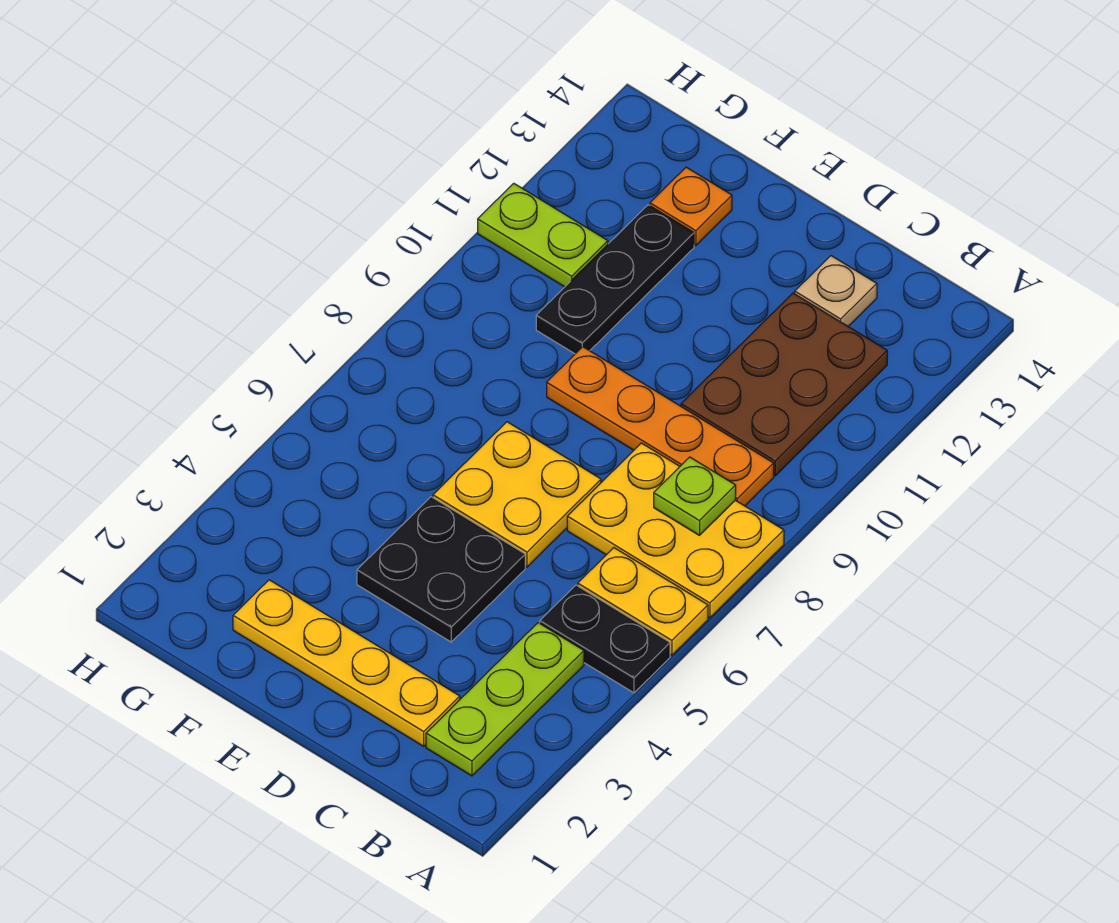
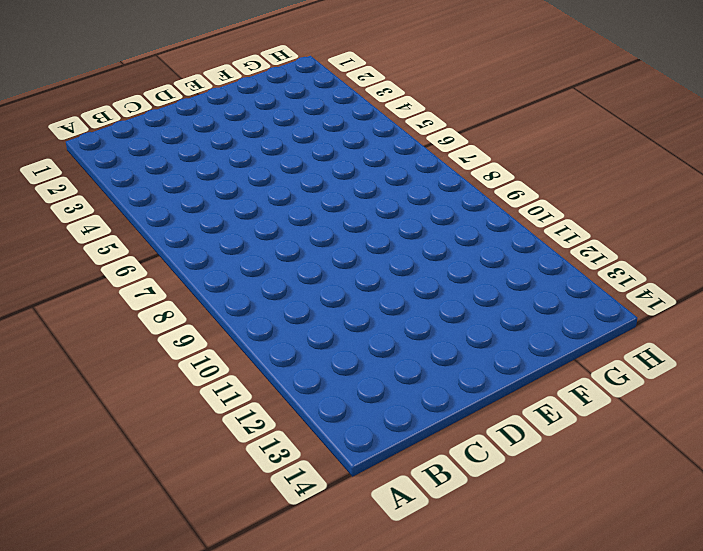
none -> black 1x2 plate [540,585,670,693]
none -> yellow 1x2 plate [578,548,708,655]
none -> yellow 2x3 plate [567,443,784,618]

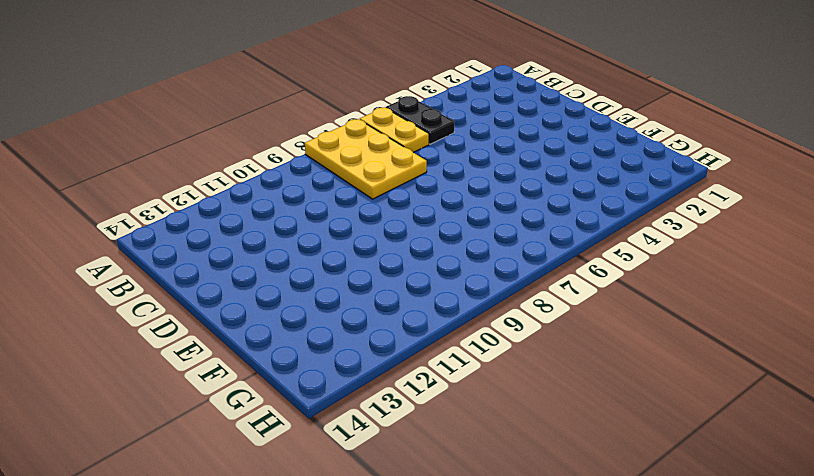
none -> lime 1x3 plate [426,623,584,776]
none -> orange 1x4 plate [547,347,774,506]
none -> brown 2x3 plate [681,293,887,476]

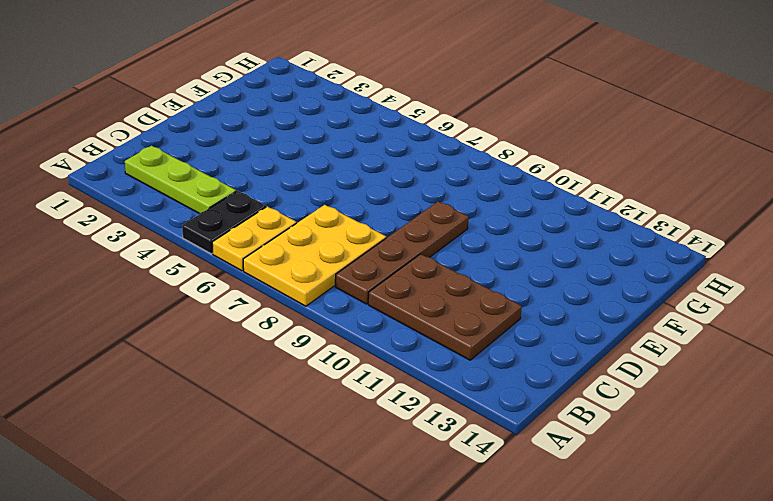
brown 1x4 plate [335,202,469,304] -> orange 1x4 plate [547,347,774,506]
none -> yellow 1x4 plate [233,580,460,746]
none -> tan 1x1 plate [795,256,877,326]
none -> black 2x2 plate [357,497,525,642]

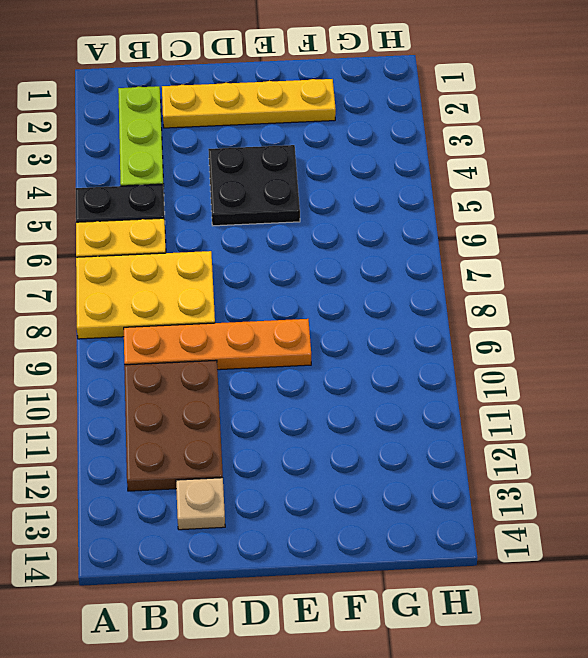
none -> yellow 2x2 plate [433,422,601,567]
none -> black 1x3 plate [536,205,694,354]
none -> orange 1x1 plate [650,167,732,246]

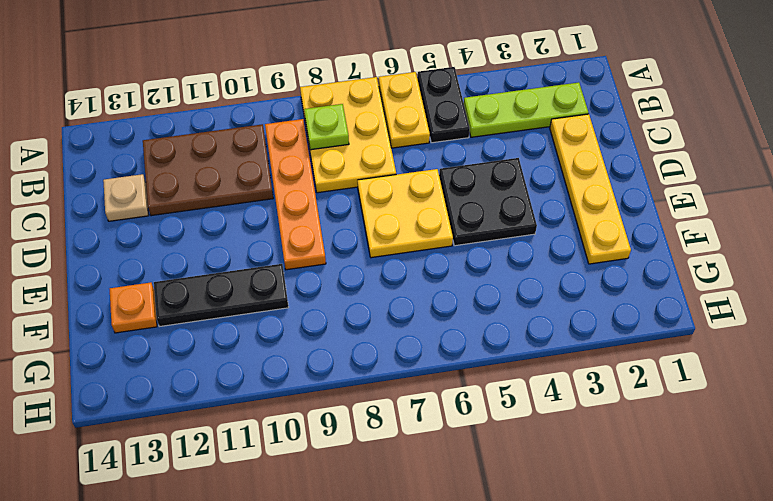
none -> lime 1x2 plate [478,183,608,287]

